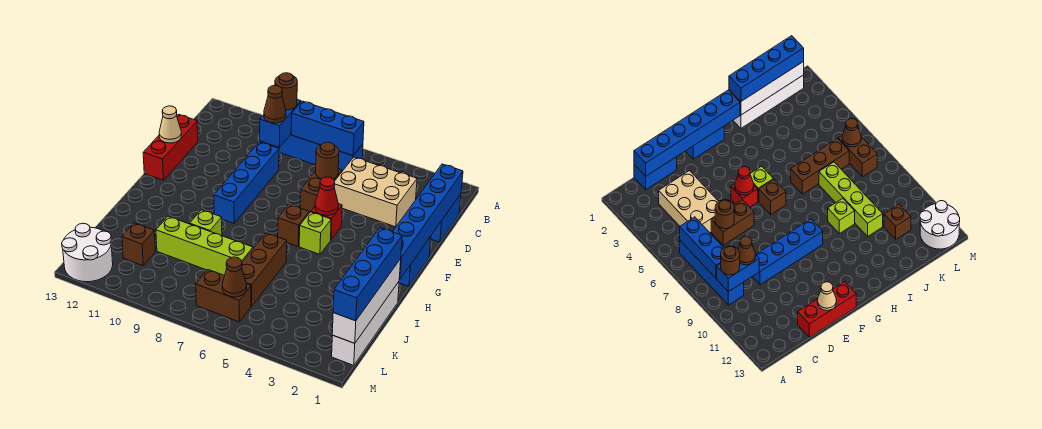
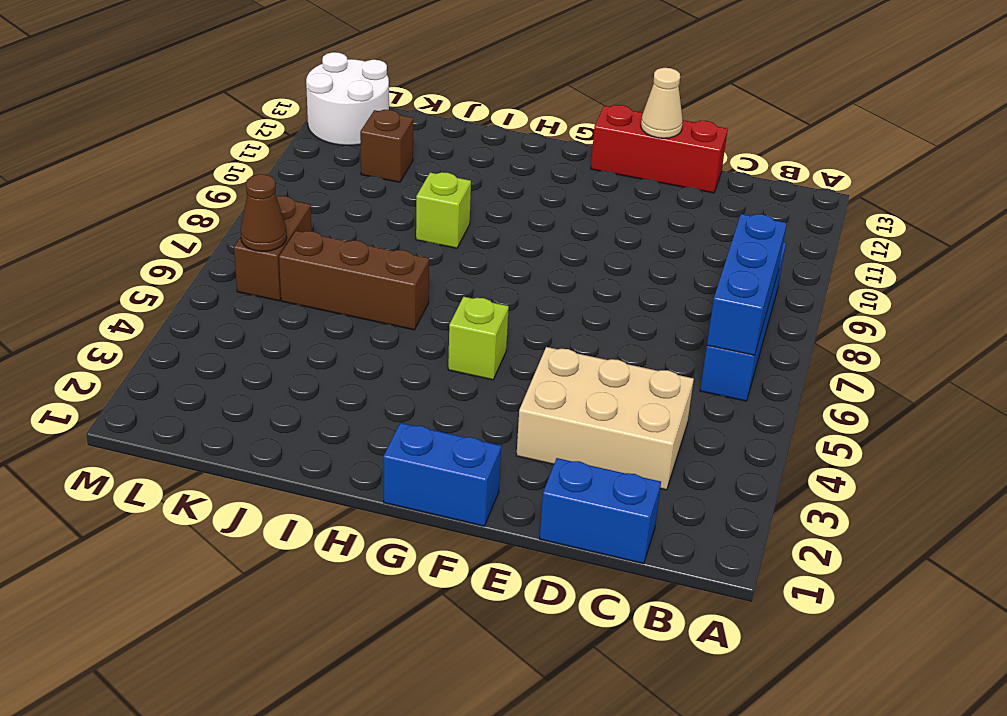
tan 2x3 brick [516,347,694,490] -> tan 2x3 brick turned to [334,157,417,227]
none -> brown 1x2 brick [300,169,342,213]
none -> blue 1x4 brick [214,142,279,223]
none -> red 1x1 brick [311,204,342,240]

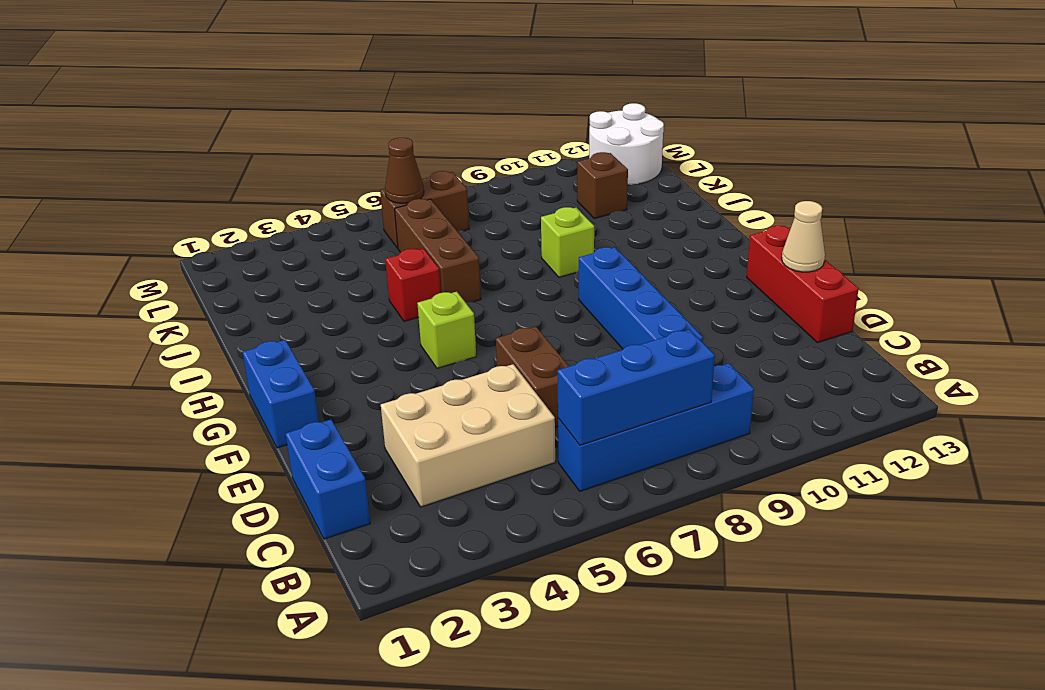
red 1x1 brick [385,249,441,321] -> red 1x1 brick moved to [311,204,342,240]
none -> brown 1x1 brick [278,204,309,246]
none -> white 1x4 brick [332,282,399,365]
none -> lime 1x4 brick [156,216,253,276]

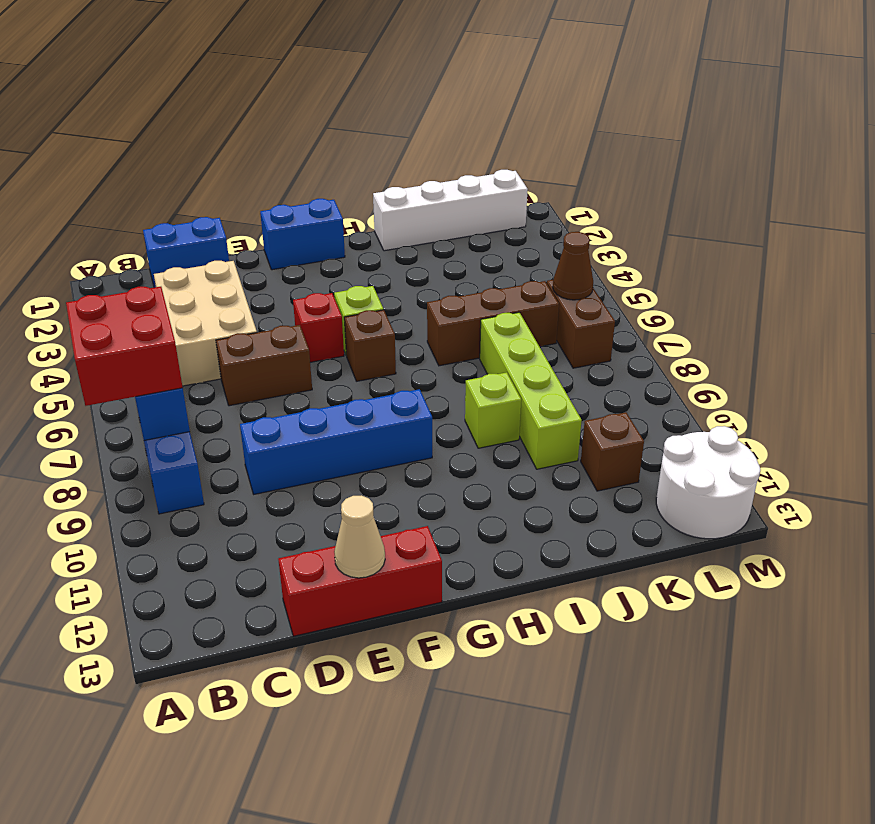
red 2x2 brick [66,287,183,406] -> none
none -> blue 1x2 brick [260,100,301,147]
none -> blue 1x6 brick [393,164,463,280]
none -> brown 1x1 round brick [316,142,339,179]

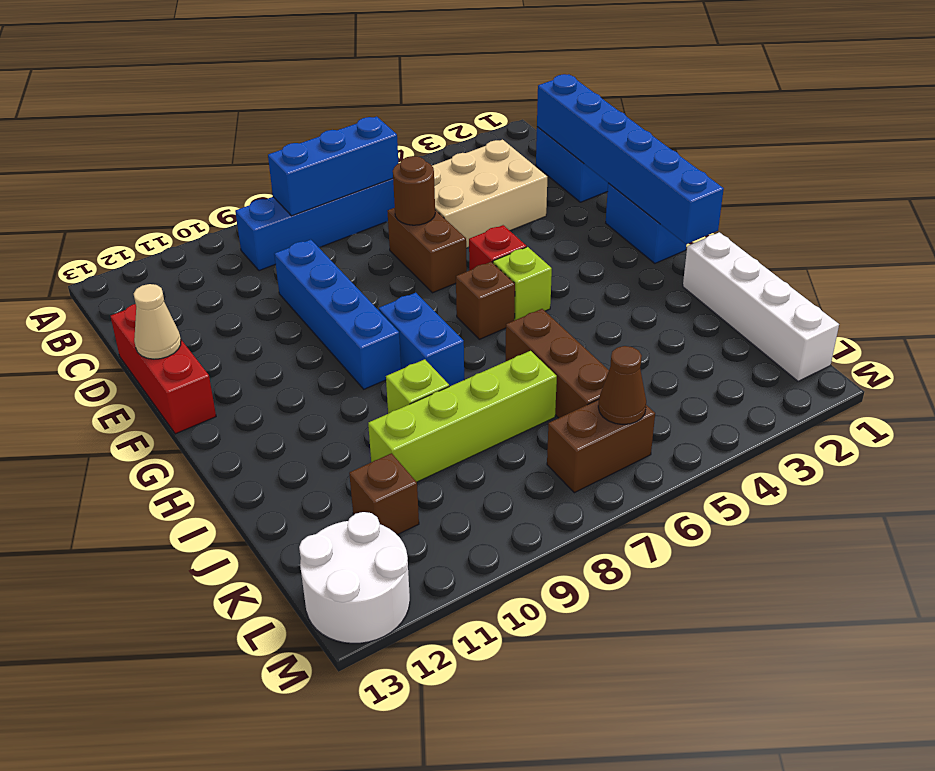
blue 1x2 brick [379,293,464,386] -> blue 1x2 brick moved to [260,100,301,147]
none -> red 1x1 cone [315,177,338,215]
none -> white 1x4 brick [332,259,401,343]
none -> brown 1x1 round brick [275,73,297,110]

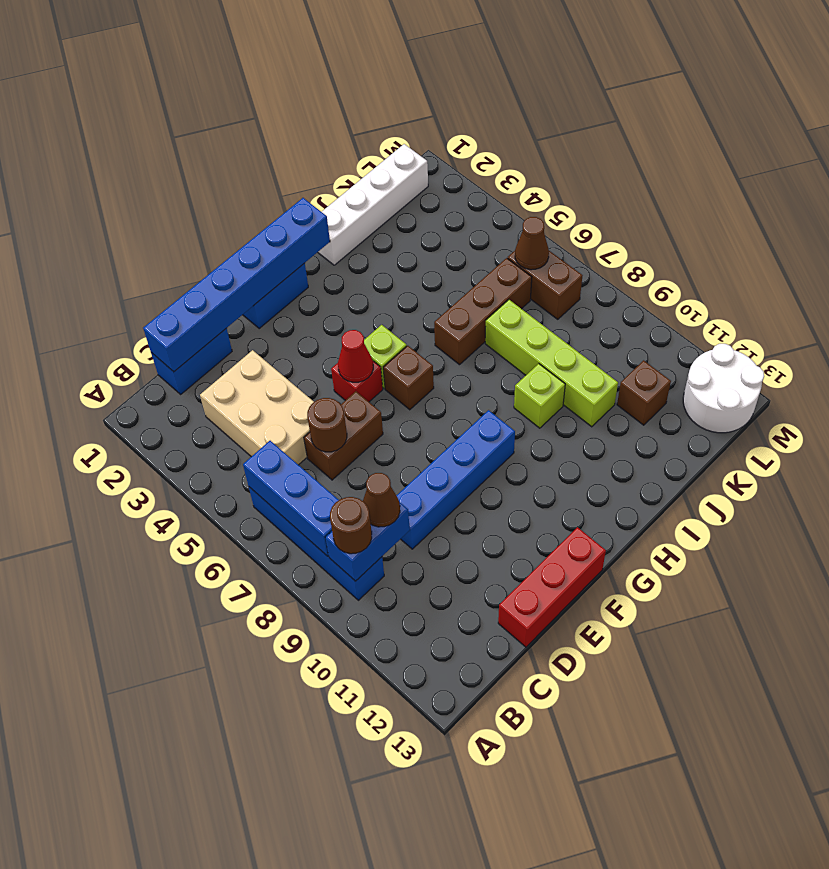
none -> tan 1x1 cone [159,106,182,143]
none -> white 1x4 brick [332,259,401,343]
none -> blue 1x4 brick [333,228,402,321]

